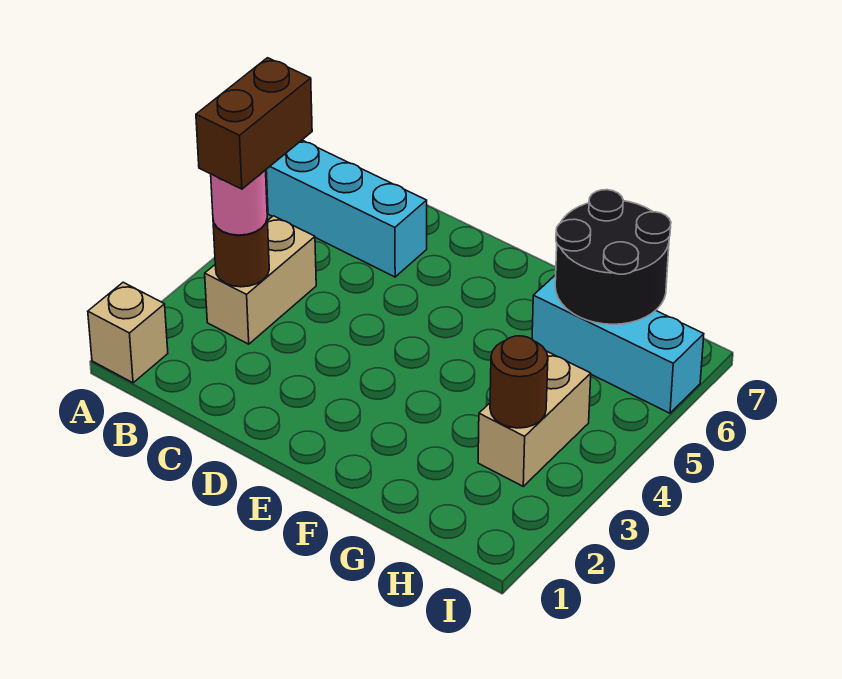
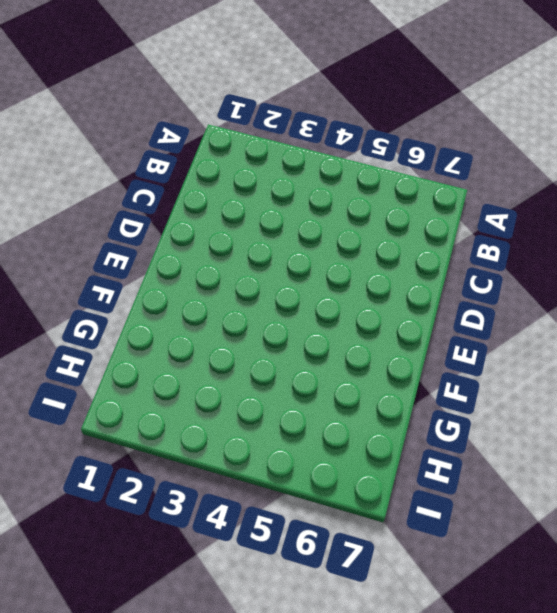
none -> tan 1x1 brick [88,282,168,383]
none -> cyan 1x3 brick [266,140,427,277]

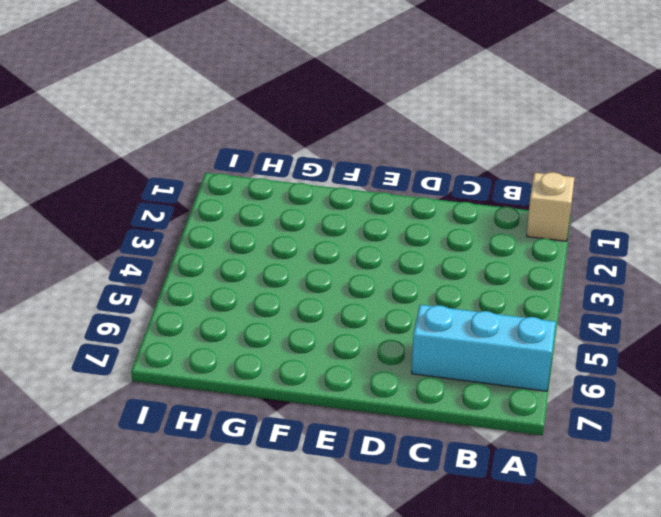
none -> tan 1x2 brick [205,216,316,344]
none -> cyan 1x3 brick [532,275,704,413]

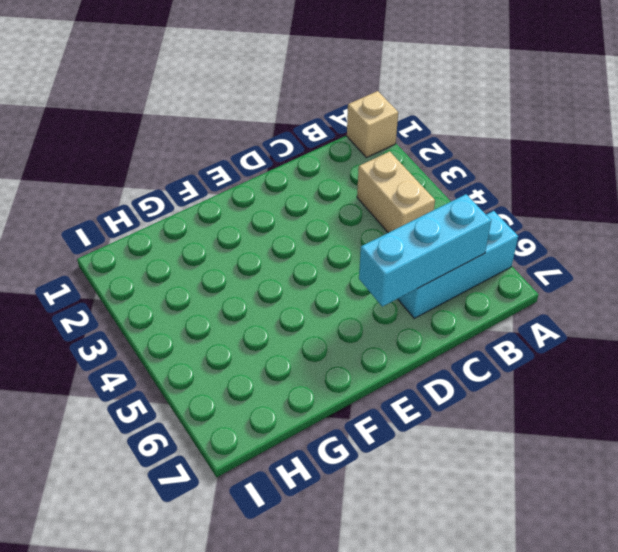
cyan 1x3 brick [359,194,491,307] -> cyan 1x3 brick moved to [532,275,704,413]
none -> tan 1x2 brick [478,351,591,486]
none -> brown 1x1 round brick [213,220,269,287]

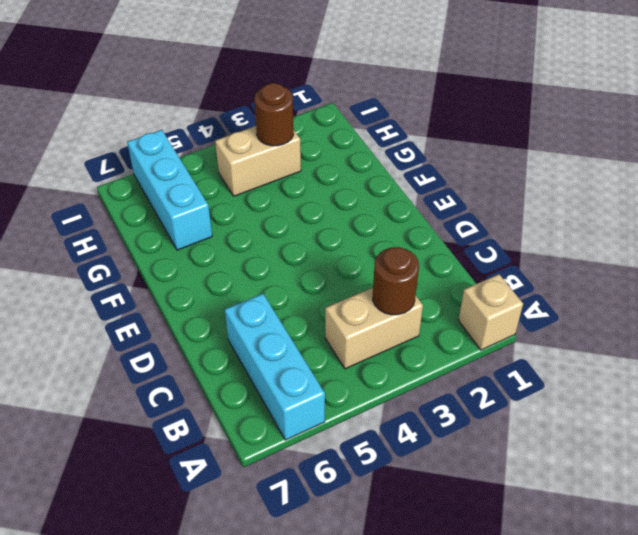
none -> black 2x2 round brick [555,190,671,324]
none -> pink 1x1 round brick [211,170,267,235]

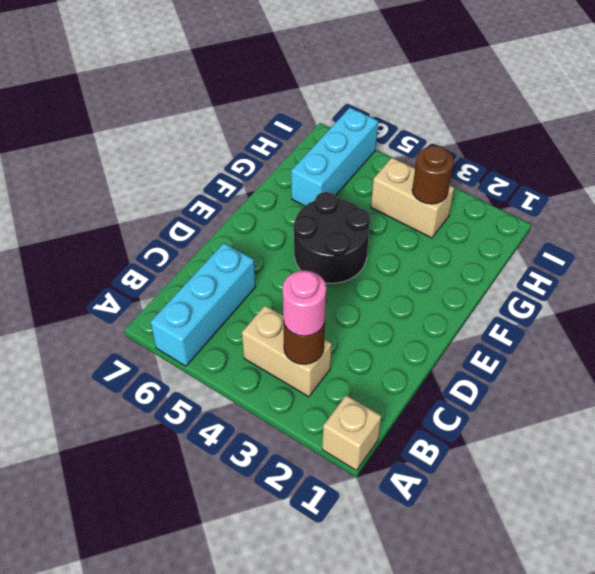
black 2x2 round brick [293,192,370,283] -> black 2x2 round brick moved to [555,190,671,324]
none -> brown 1x2 brick [196,58,312,189]

